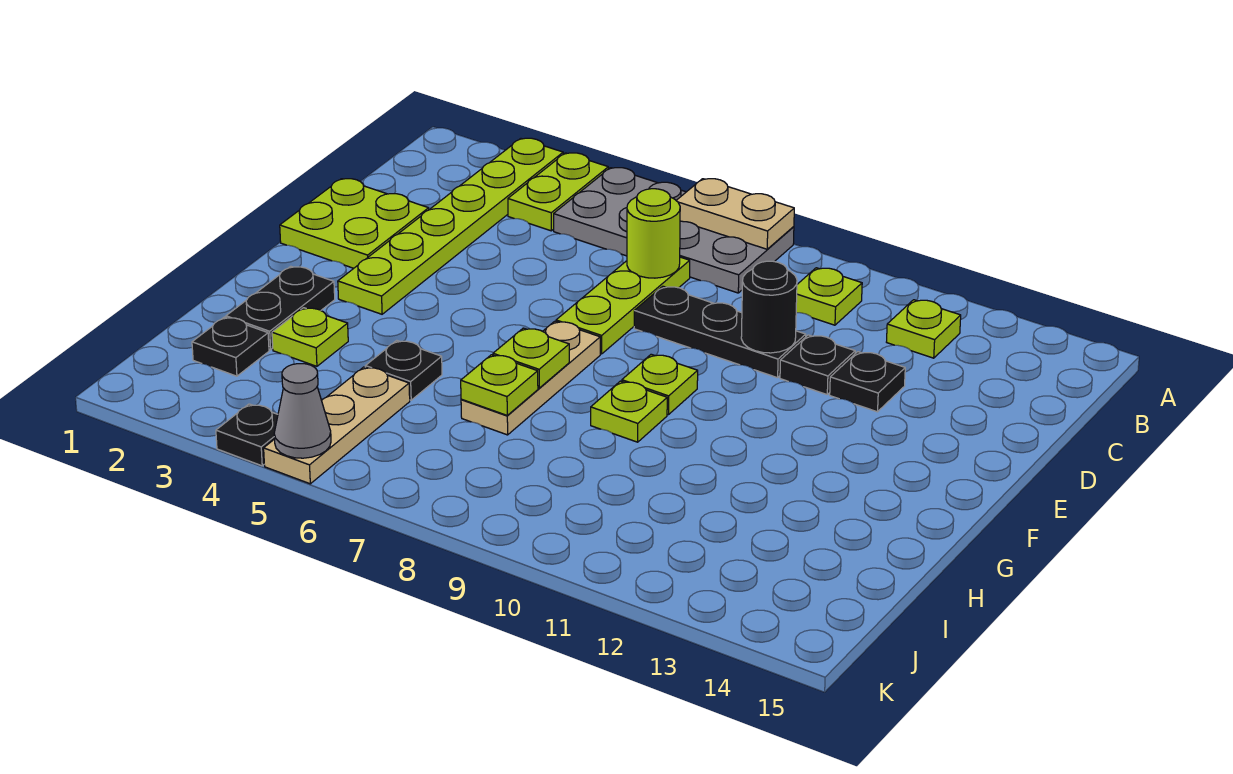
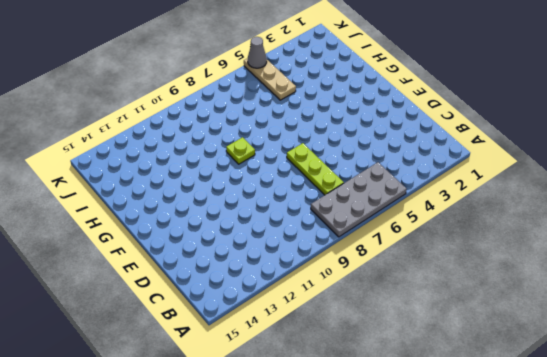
none -> lime 1x6 plate [338,138,563,314]
none -> lime 1x2 plate [508,153,608,231]
none -> lime 1x1 plate [796,268,862,325]

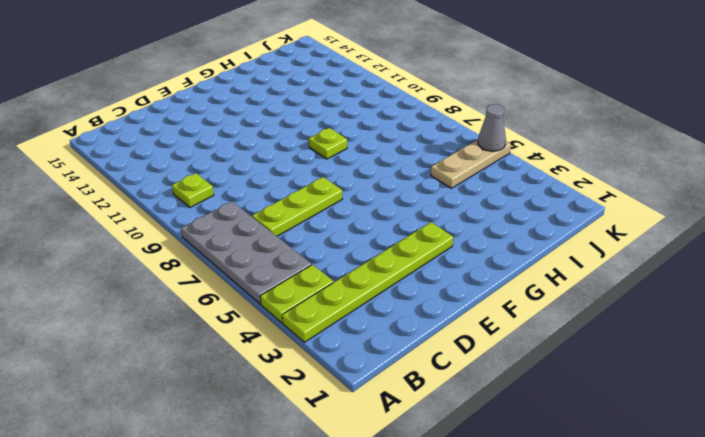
none -> lime 1x1 plate [887,300,961,358]
none -> lime 2x2 plate [280,179,429,268]
none -> black 1x3 plate [634,286,806,378]

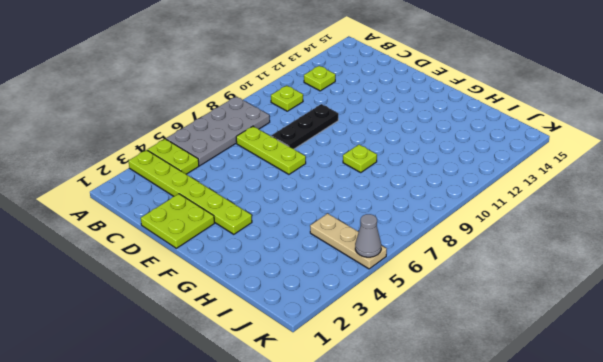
none -> black 1x1 plate [780,335,855,394]
none -> black 1x1 plate [830,352,905,412]
none -> tan 1x3 plate [461,321,600,435]

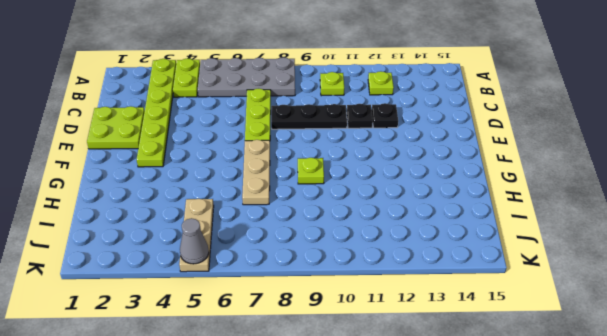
none -> lime 1x1 plate [622,354,698,415]
none -> black 1x2 plate [226,266,335,350]
none -> lime 1x1 plate [272,308,348,366]

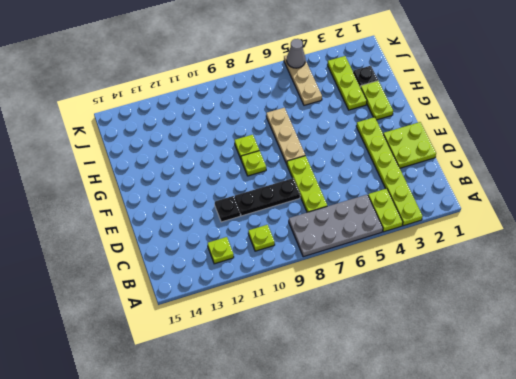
lime 1x2 plate [361,81,393,120] -> black 1x2 plate [226,266,335,350]
lime 1x3 plate [328,56,367,110] -> lime 1x1 plate [272,308,348,366]
none -> black 1x1 plate [830,352,905,412]
none -> black 1x1 plate [365,340,442,400]
none -> black 1x1 plate [216,404,278,466]

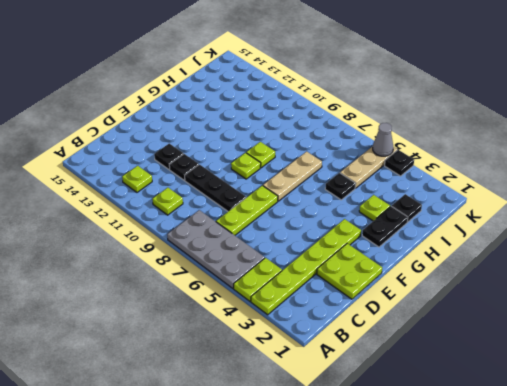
none -> tan 1x2 plate [676,179,794,249]
none -> lime 1x1 round brick [627,189,680,278]
none -> black 1x1 round brick [741,261,797,353]

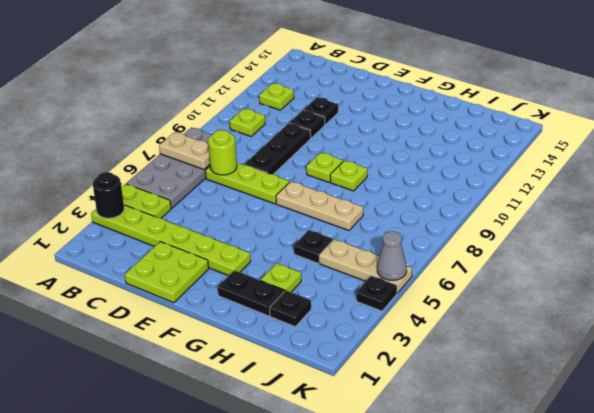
black 1x1 round brick [93,172,124,218] -> black 1x1 round brick moved to [741,261,797,353]
tan 1x2 plate [159,132,210,169] -> tan 1x2 plate turned to [676,179,794,249]
none -> lime 1x1 plate [493,328,569,388]
none -> lime 1x1 plate [461,355,538,415]

